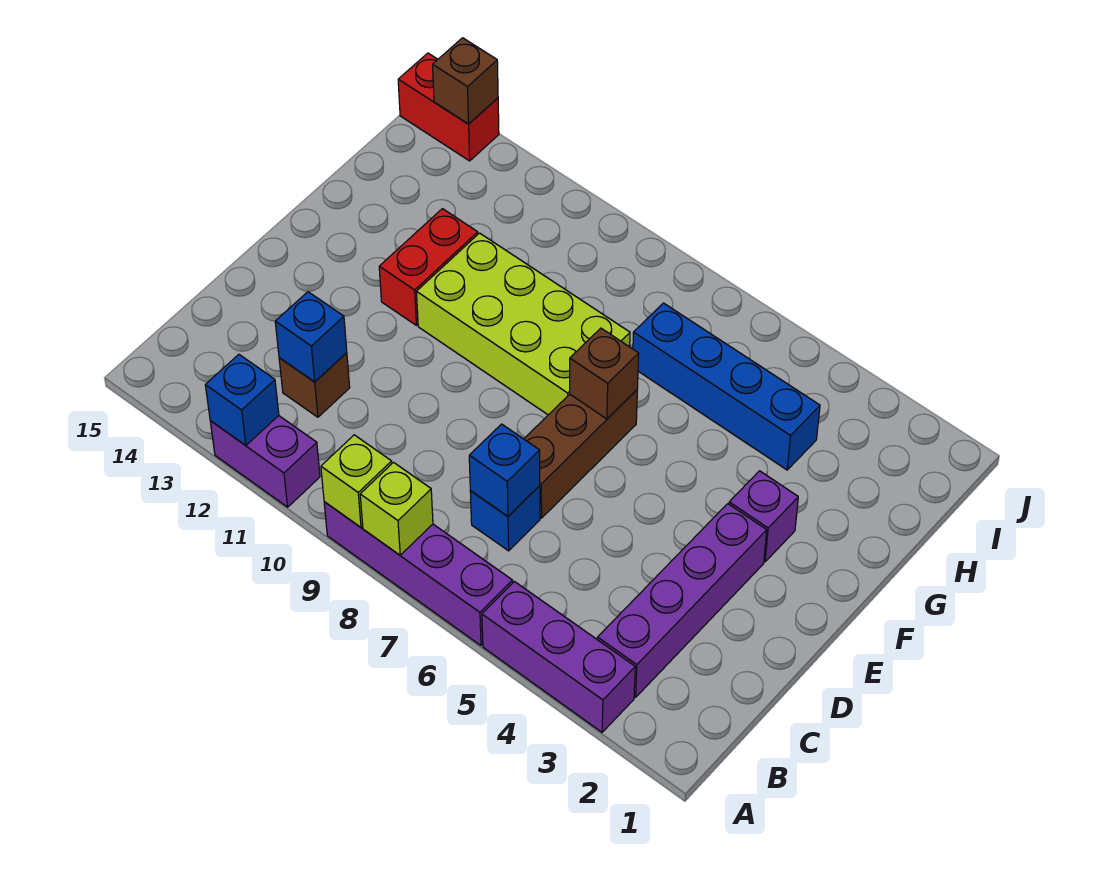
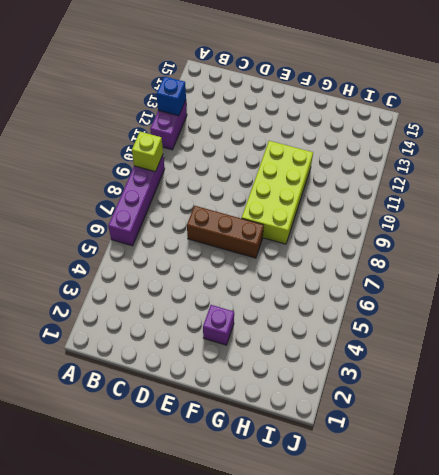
none -> purple 1x3 brick [482,582,635,732]
none -> purple 1x4 brick [597,504,767,697]
none -> blue 1x1 brick [470,486,540,551]

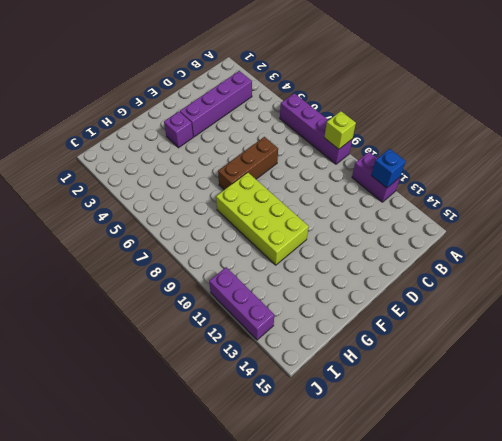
purple 1x3 brick [209,267,274,340] -> purple 1x3 brick moved to [482,582,635,732]
none -> blue 1x1 brick [470,486,540,551]
none -> brown 1x1 brick [279,353,350,417]
none -> red 1x2 brick [379,209,478,325]

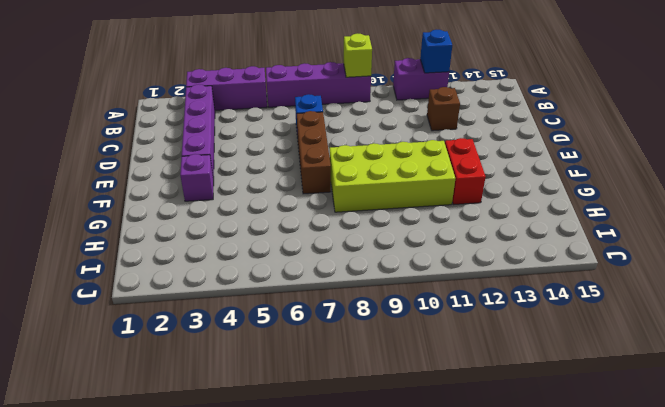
none -> blue 1x4 brick [633,303,820,470]
none -> red 1x2 brick [398,53,499,161]
none -> lime 1x1 brick [360,463,433,555]

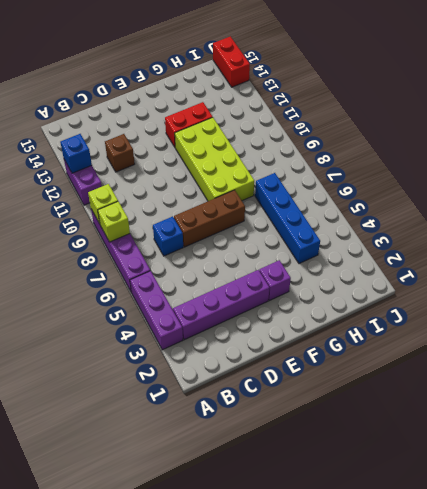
none -> blue 1x1 brick [469,424,540,516]
none -> blue 1x1 brick [275,292,347,382]
none -> brown 1x1 brick [570,328,639,419]

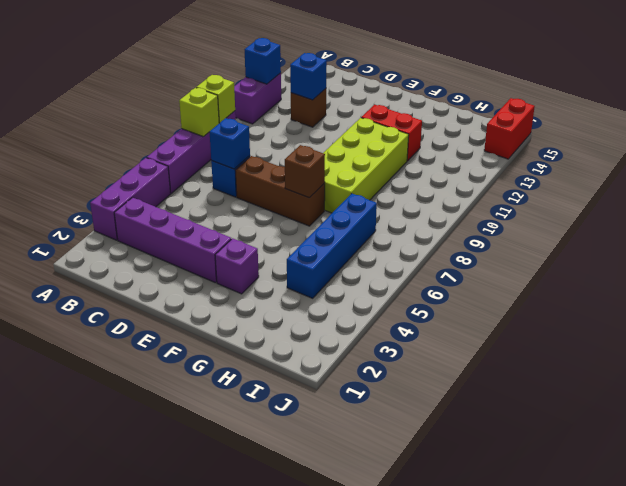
none -> brown 1x1 brick [433,38,498,124]

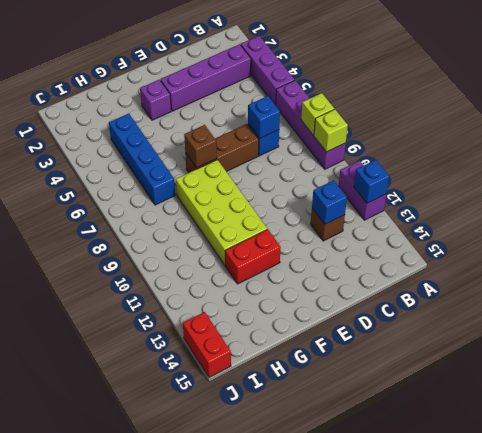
none -> brown 1x1 brick [433,38,498,124]

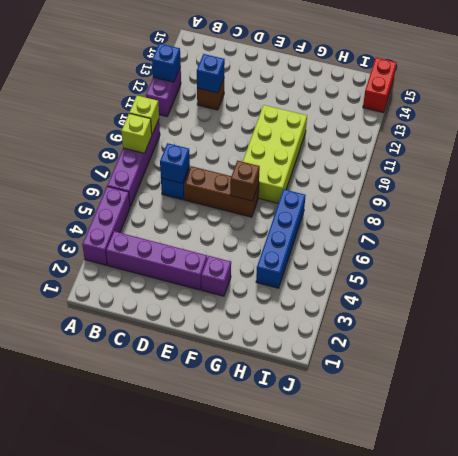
none -> red 1x2 brick [379,209,478,325]
none -> brown 1x1 brick [433,38,498,124]

